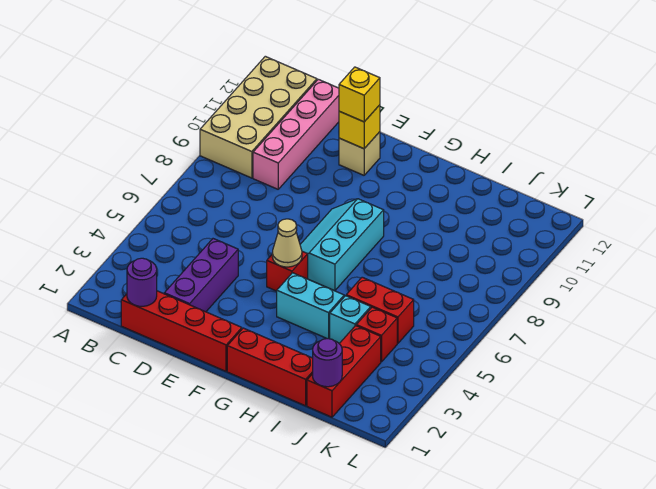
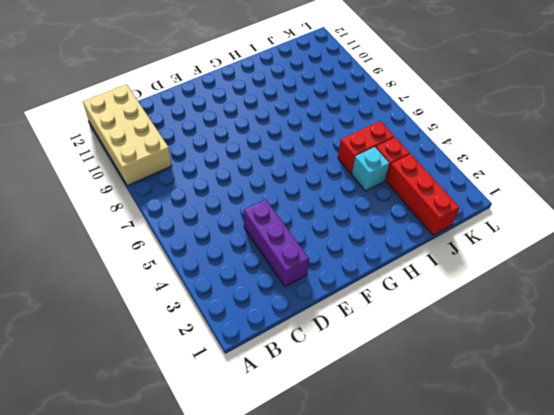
none -> red 1x4 brick [121,291,242,371]
none -> pink 1x4 brick [253,79,339,189]
none -> tan 1x1 brick [339,132,380,175]

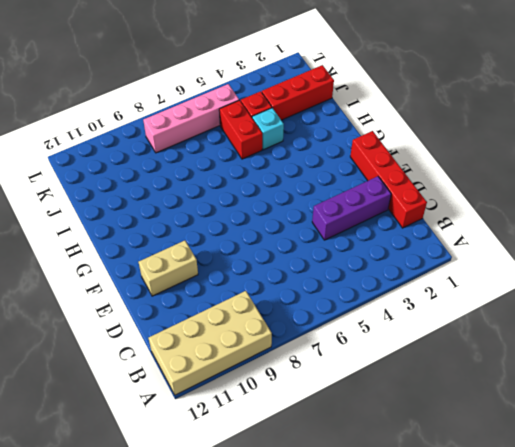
tan 1x2 brick [139,241,198,296] -> tan 1x1 brick [339,132,380,175]
pink 1x4 brick [143,84,239,153] -> pink 1x4 brick moved to [253,79,339,189]
none -> red 1x1 brick [267,251,308,291]
none -> cyan 2x3 slope [300,199,384,291]
none -> red 1x3 brick [227,328,313,406]

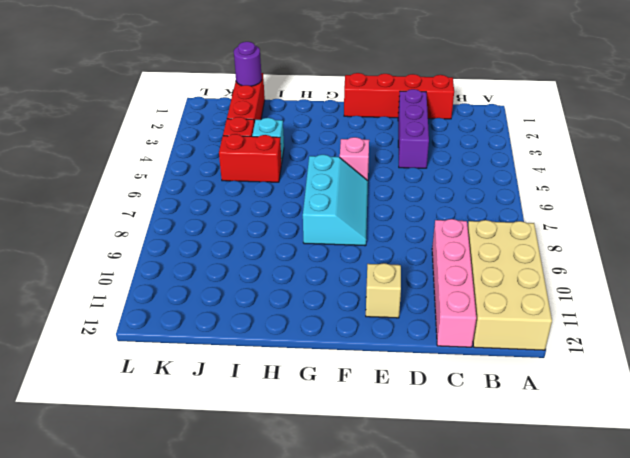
pink 1x1 brick [340,137,369,180] -> red 1x1 brick [267,251,308,291]
none -> red 1x3 brick [227,328,313,406]
none -> cyan 1x2 brick [277,273,344,339]
none -> purple 1x1 round brick [127,258,157,306]

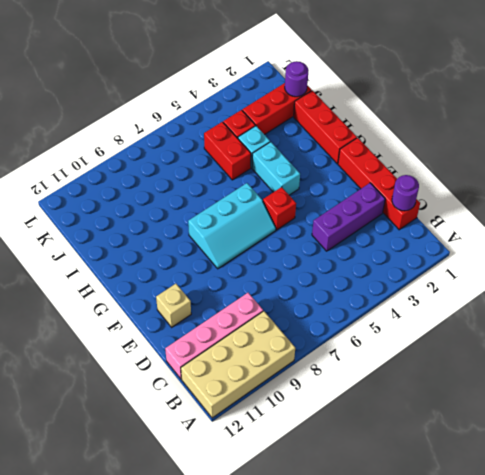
none -> yellow 1x1 brick [339,105,380,149]
none -> tan 1x1 cone [272,219,302,267]
none -> yellow 1x1 brick [339,67,380,122]

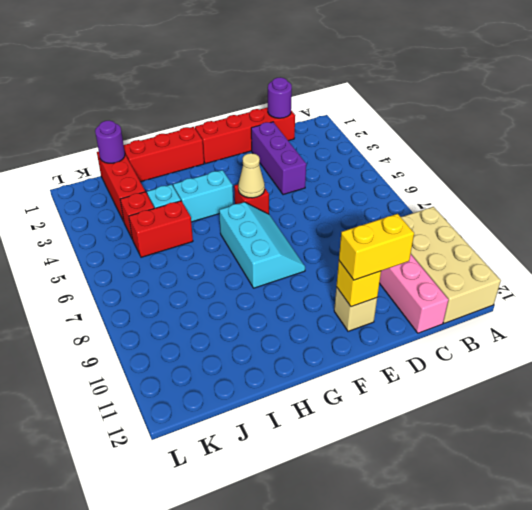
yellow 1x2 brick [339,214,414,280] -> yellow 1x1 brick [339,67,380,122]

